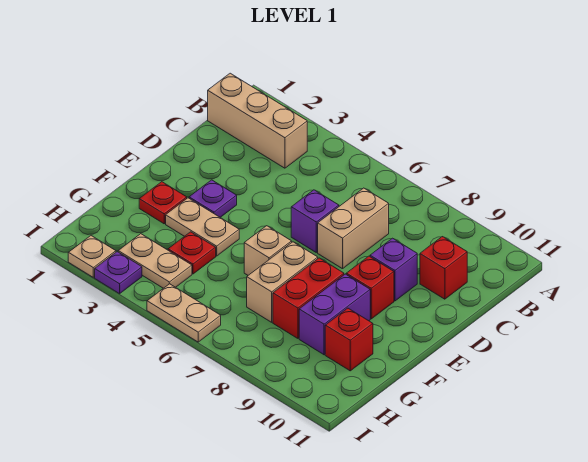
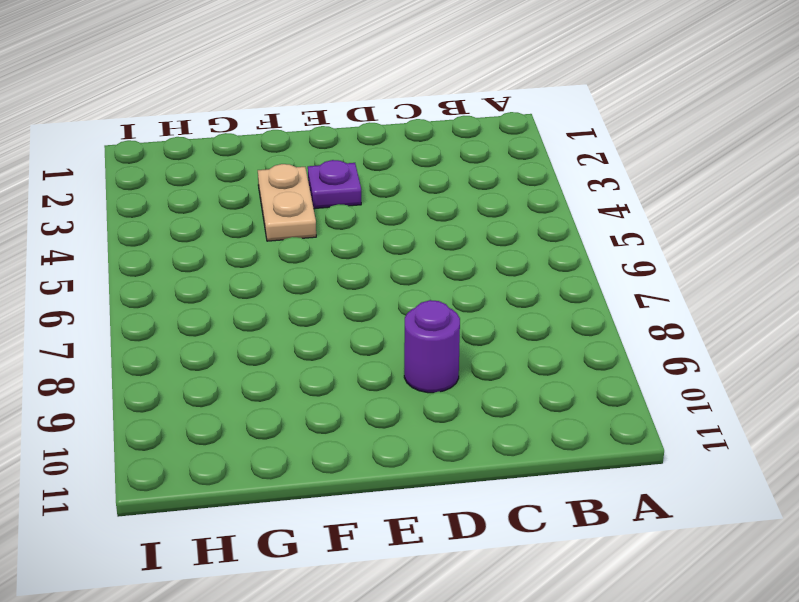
purple 1x1 round brick [404,300,460,393] -> purple 1x1 brick [370,238,417,301]
none -> tan 1x3 brick [208,73,307,168]
none -> tan 1x2 brick [318,188,389,269]
none -> red 1x1 brick [420,237,467,299]

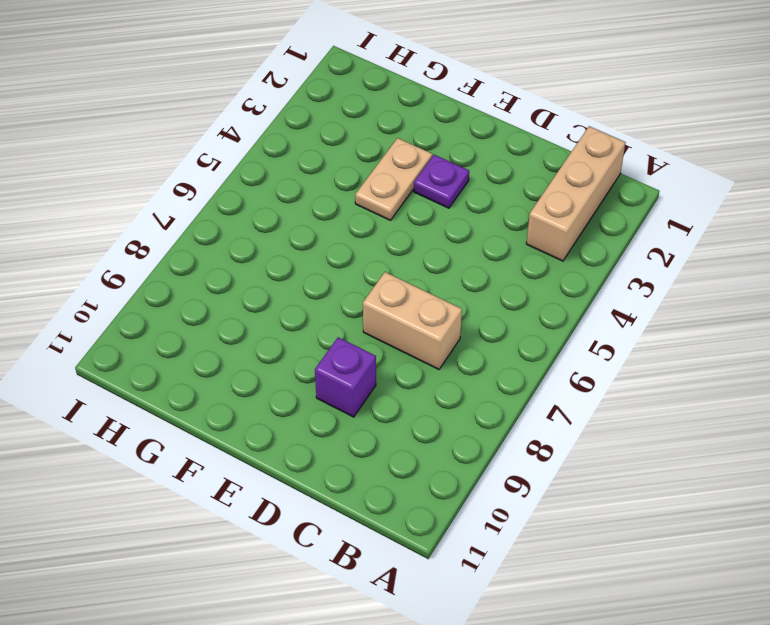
none -> red 1x1 brick [420,237,467,299]
none -> purple 1x1 brick [291,190,339,252]
none -> red 1x1 brick [346,256,394,319]

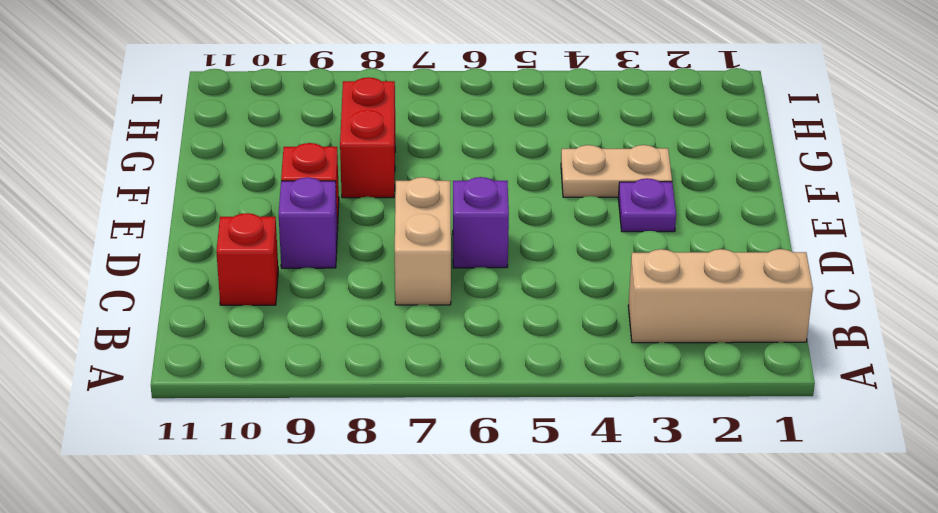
none -> red 1x1 plate [139,182,187,224]
none -> tan 1x1 brick [244,226,292,275]
none -> tan 1x2 brick [247,242,318,322]

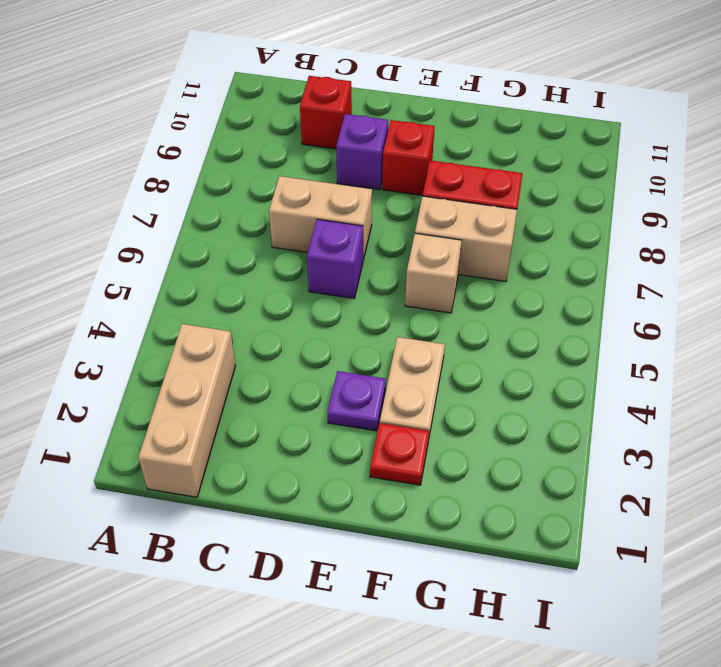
none -> purple 1x2 brick [299,274,370,355]
none -> red 1x1 plate [168,232,216,274]
none -> red 1x1 brick [325,308,373,371]

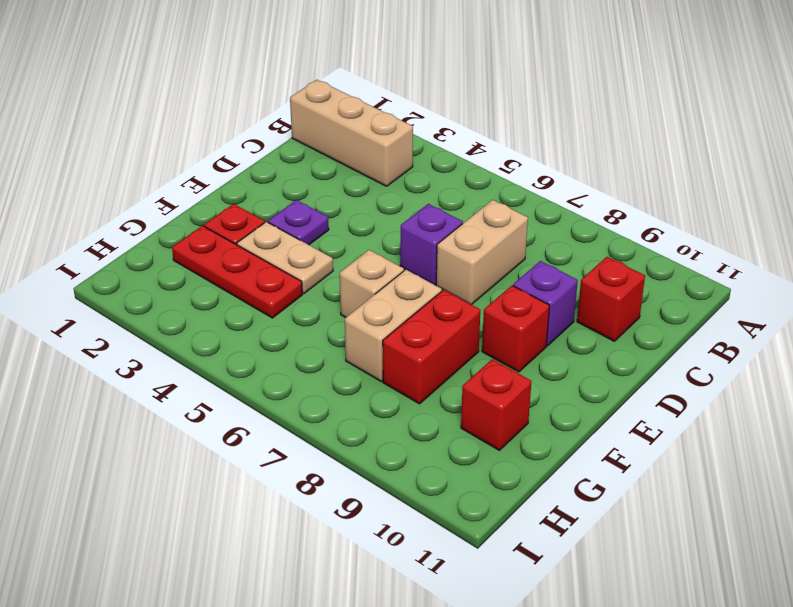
red 1x3 plate [172,226,302,318] -> red 1x1 plate [168,232,216,274]
none -> purple 1x2 brick [299,274,370,355]
none -> tan 1x2 plate [118,234,192,288]
none -> tan 1x1 plate [68,236,116,277]

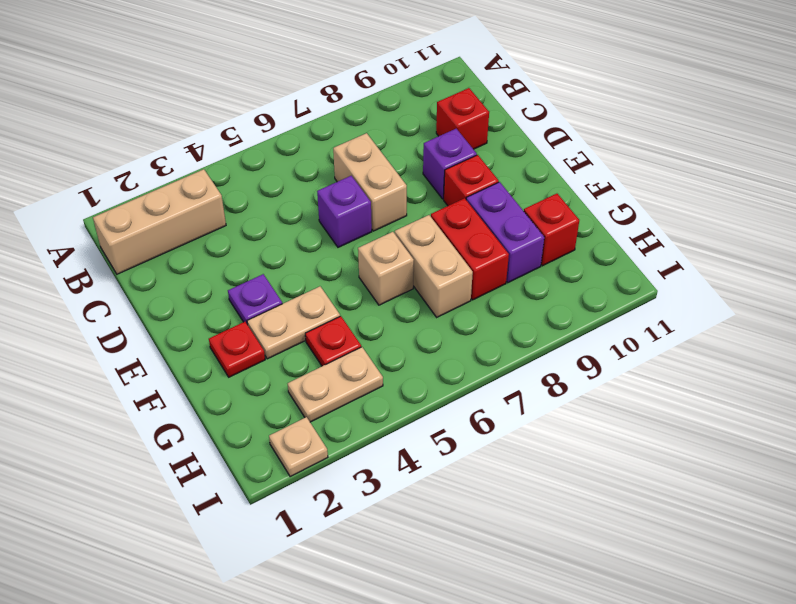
none -> purple 1x1 plate [95,252,142,294]
none -> tan 1x2 plate [147,284,221,342]

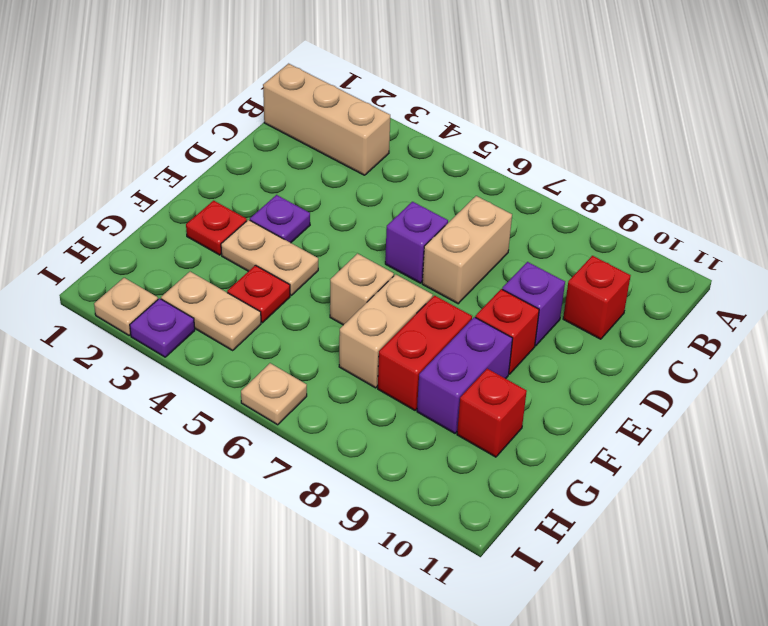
tan 1x1 plate [241,363,307,425] -> tan 1x2 plate [147,284,221,342]

